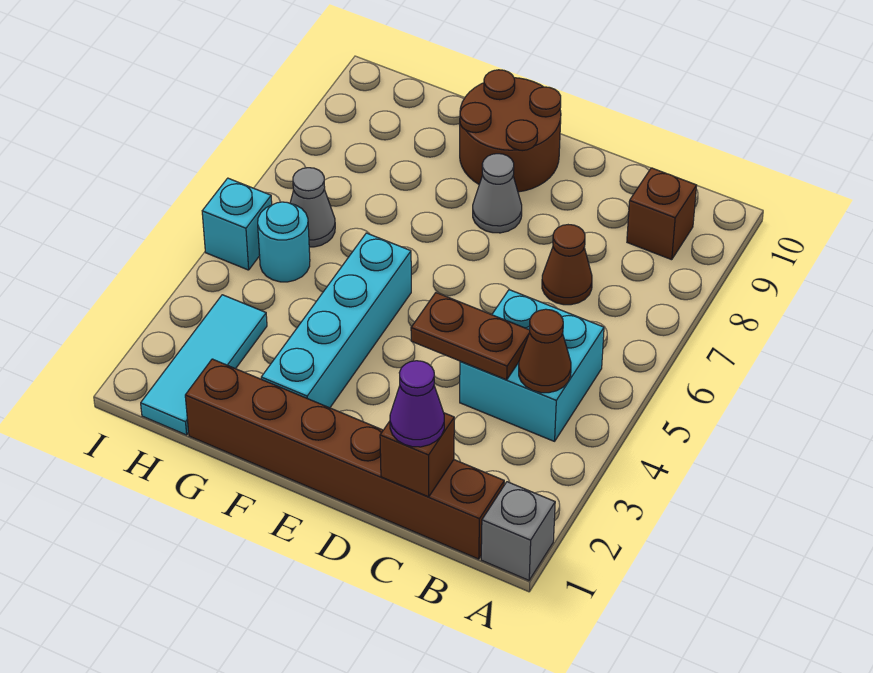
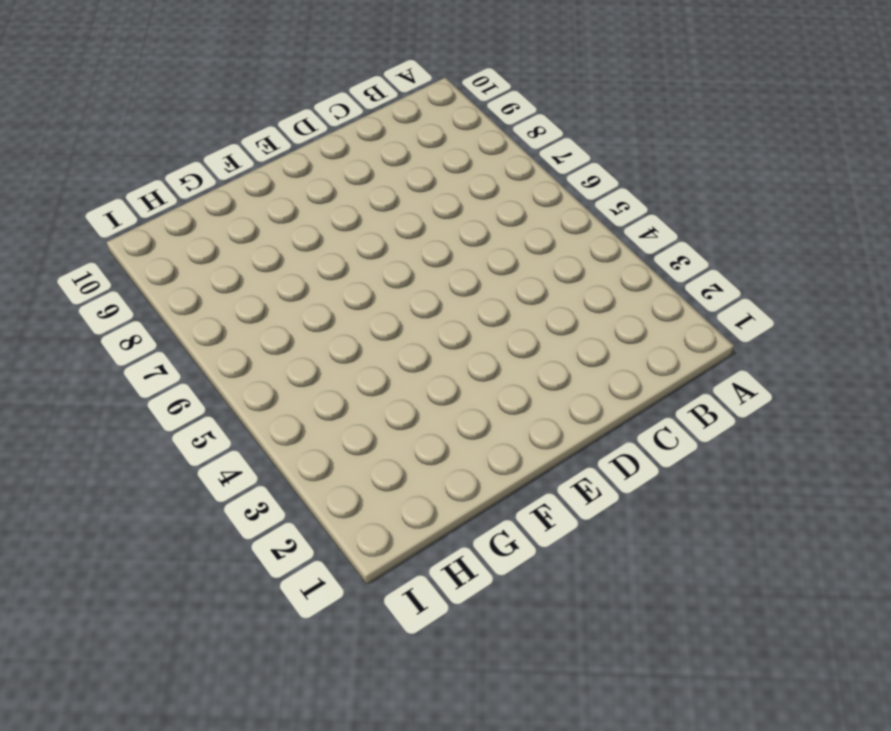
none -> grey 1x1 brick [481,482,555,580]
none -> brown 1x6 brick [185,359,504,559]
none -> cyan 2x2 brick [460,290,604,441]

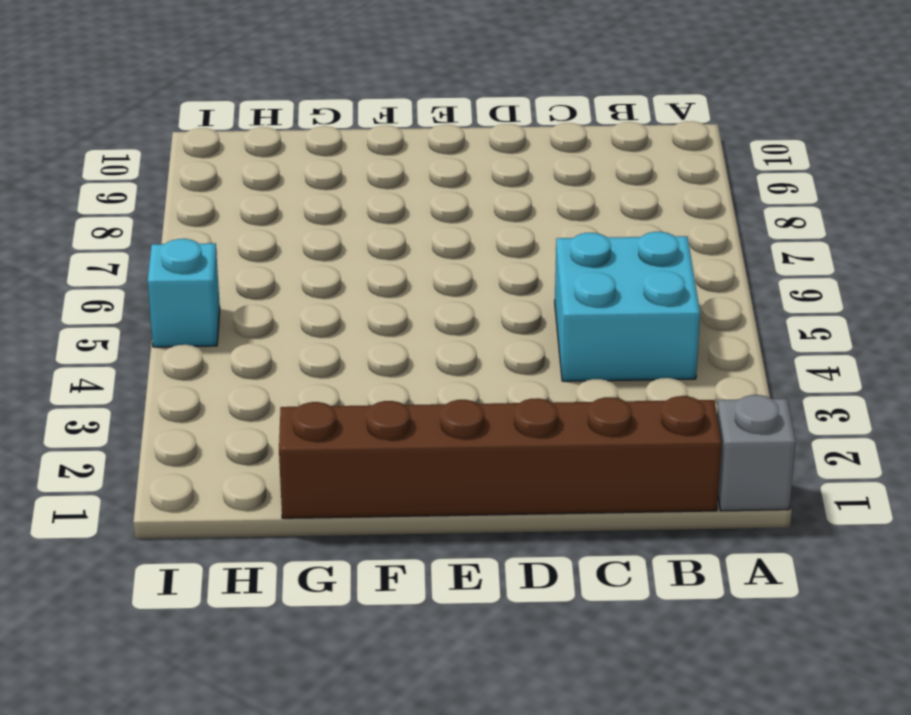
none -> brown 1x1 brick [627,168,697,260]
none -> brown 1x1 cone [542,225,592,305]
none -> grey 1x1 cone [473,154,522,233]

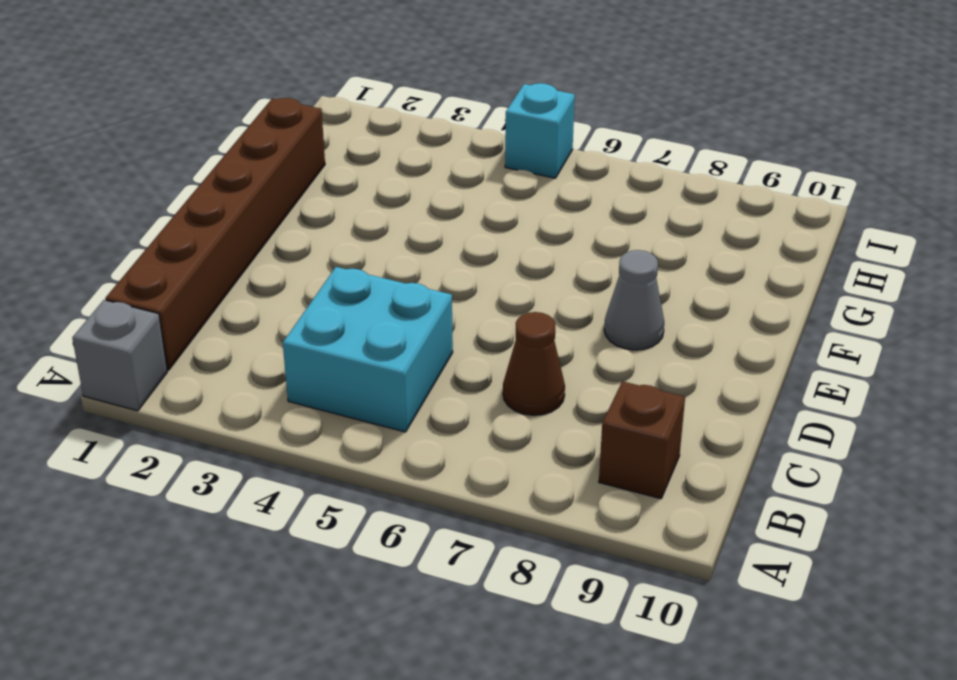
none -> brown 2x2 round brick [460,70,561,192]
none -> cyan 1x4 brick [261,233,411,408]
none -> cyan 1x3 tile [141,295,267,435]

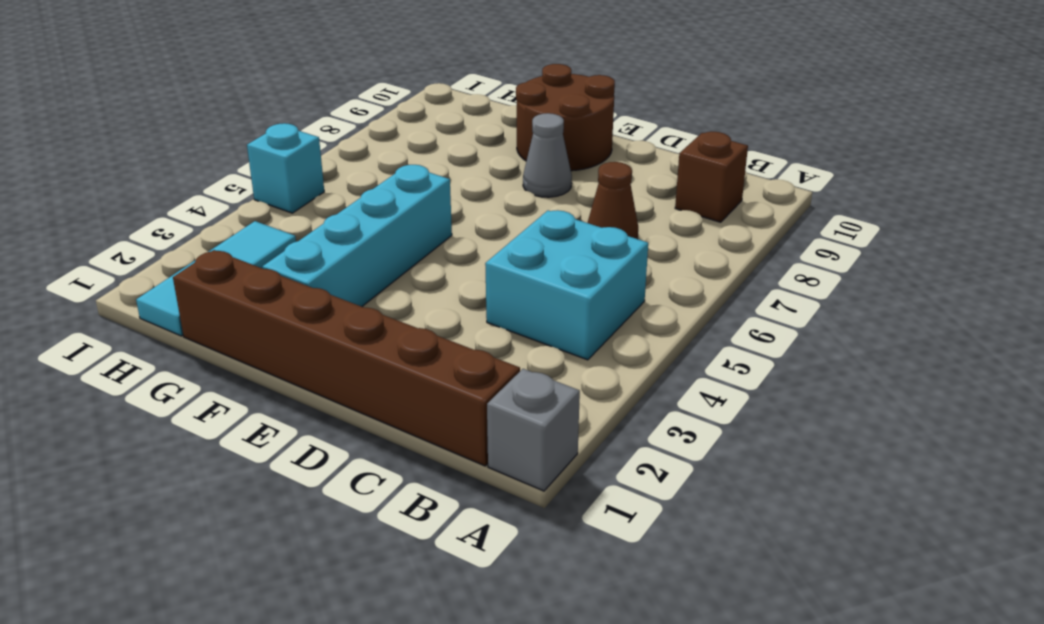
none -> cyan 1x1 round brick [258,202,310,282]
none -> grey 1x1 cone [290,168,335,247]
none -> brown 1x1 cone [519,309,571,393]

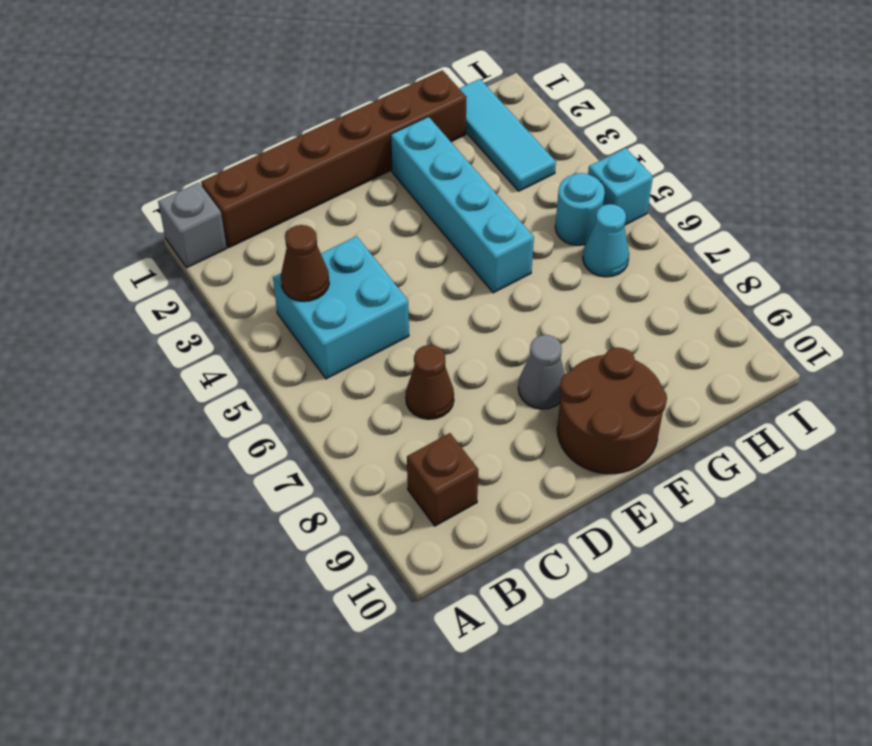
cyan 1x1 cone [583,204,629,277] -> grey 1x1 cone [290,168,335,247]
none -> brown 1x1 brick [380,413,454,497]
none -> brown 1x2 plate [411,293,530,380]
none -> purple 1x1 cone [390,361,444,447]

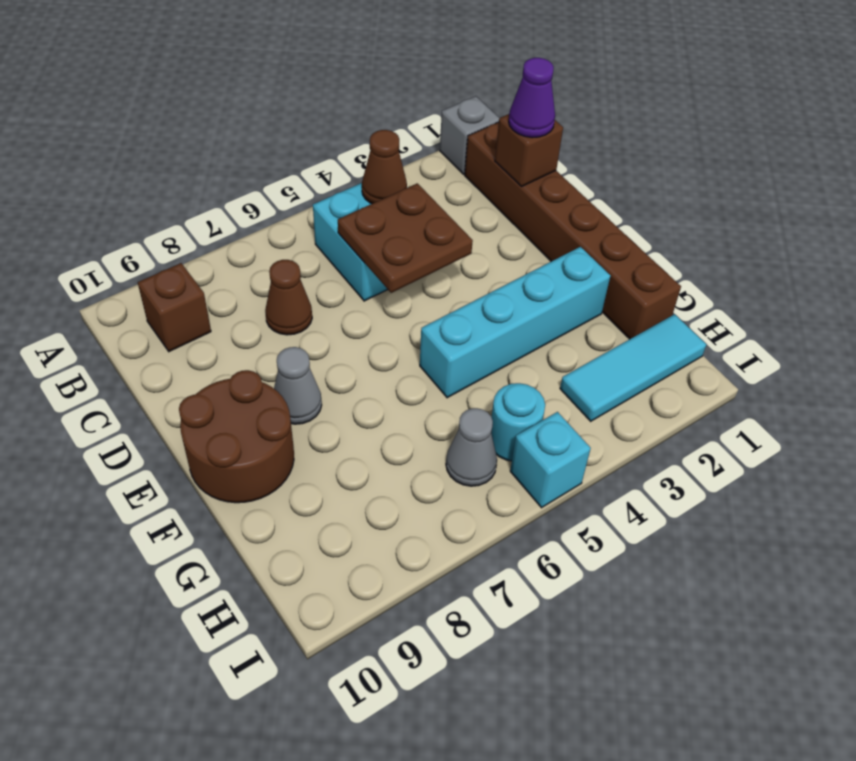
brown 2x2 plate [338,183,473,293] -> brown 1x2 plate [411,293,530,380]

